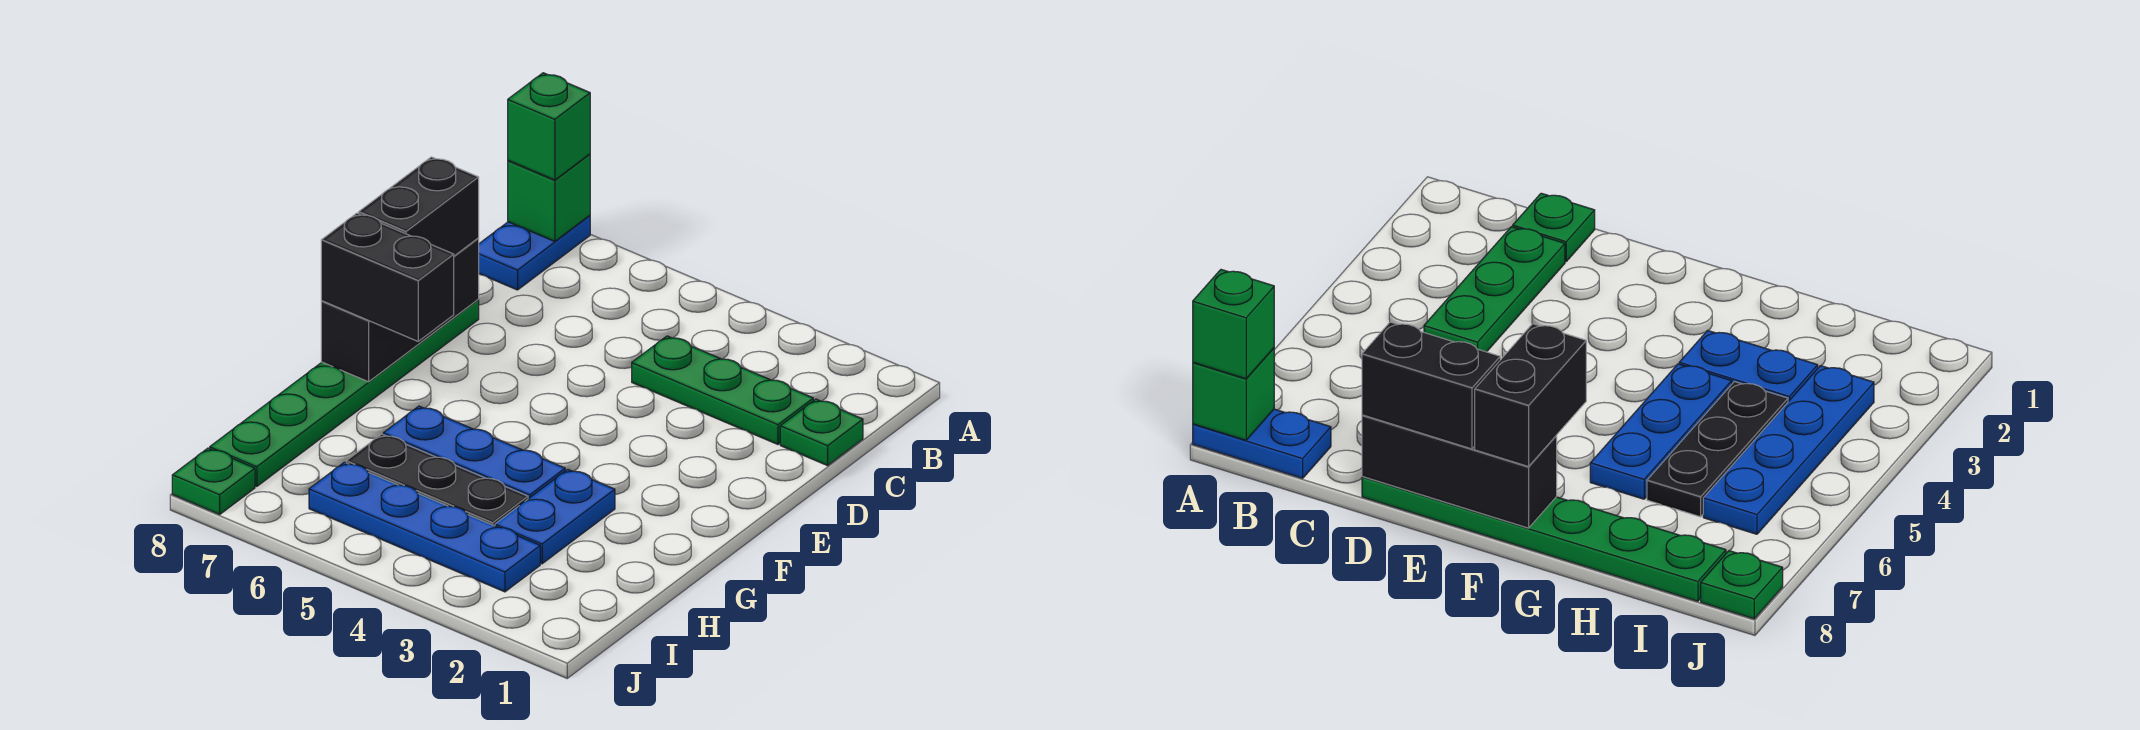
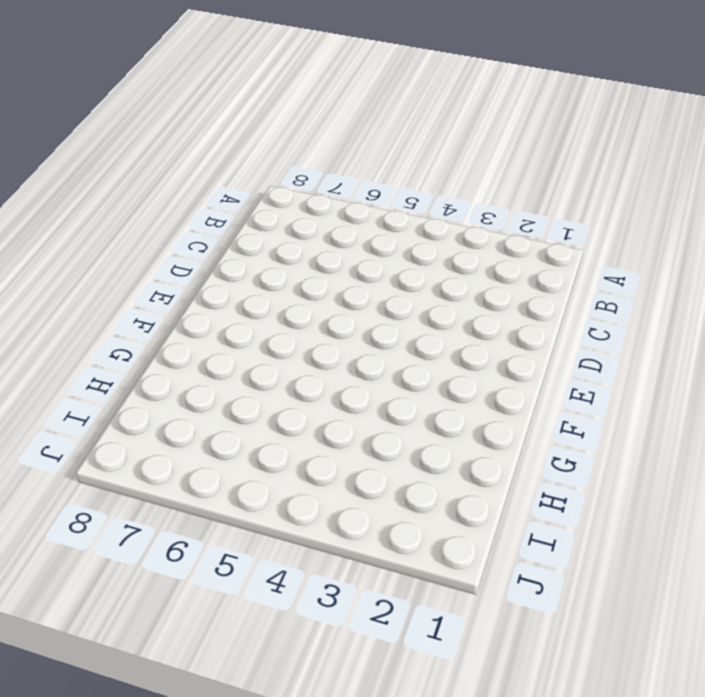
none -> blue 1x2 plate [479,215,590,290]
none -> green 1x1 plate [780,399,863,465]
none -> green 1x3 plate [632,336,813,444]

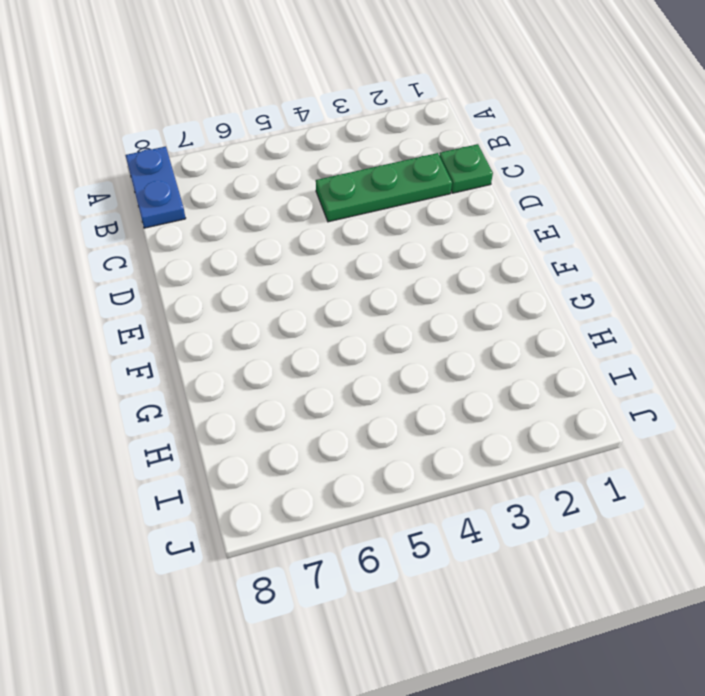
none -> green 1x6 plate [210,300,479,486]
none -> blue 1x2 plate [495,469,615,564]
none -> blue 1x3 plate [383,406,565,499]

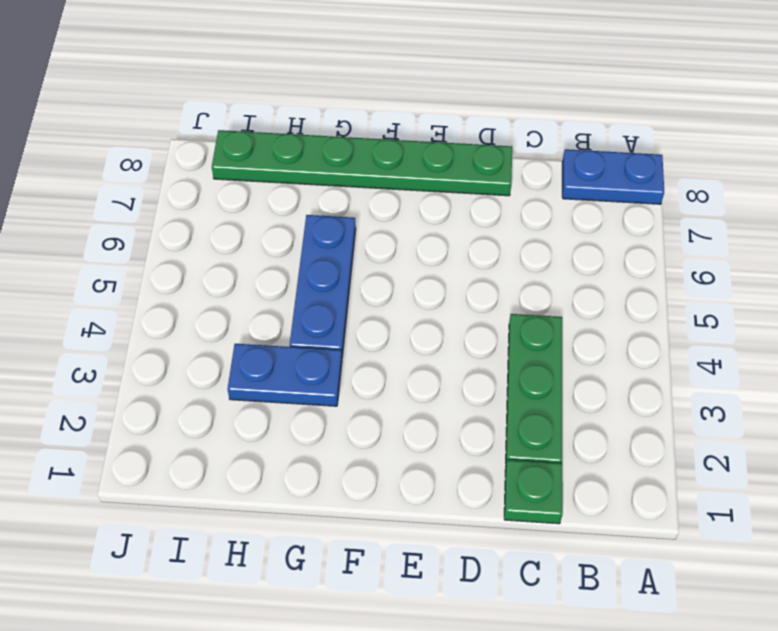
none -> black 1x3 plate [346,434,528,526]
none -> blue 1x4 plate [309,462,540,592]
none -> green 1x1 plate [172,448,255,514]

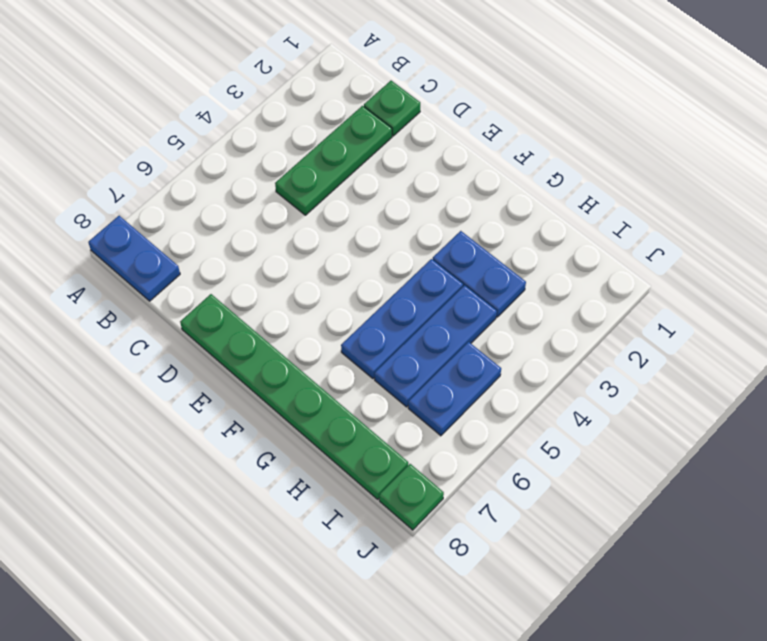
blue 1x3 plate [375,285,497,407] -> black 1x3 plate [346,434,528,526]
blue 1x2 plate [408,342,501,436] -> blue 1x4 plate [309,462,540,592]
none -> green 1x1 brick [508,154,590,241]
none -> black 1x3 brick [321,239,479,382]
none -> green 1x1 brick [508,73,590,180]

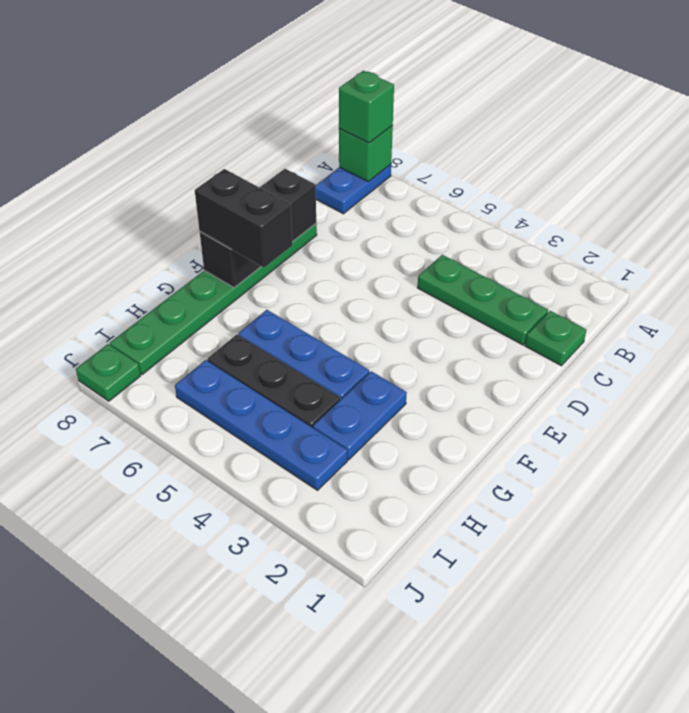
none -> black 1x2 brick [359,157,479,256]

